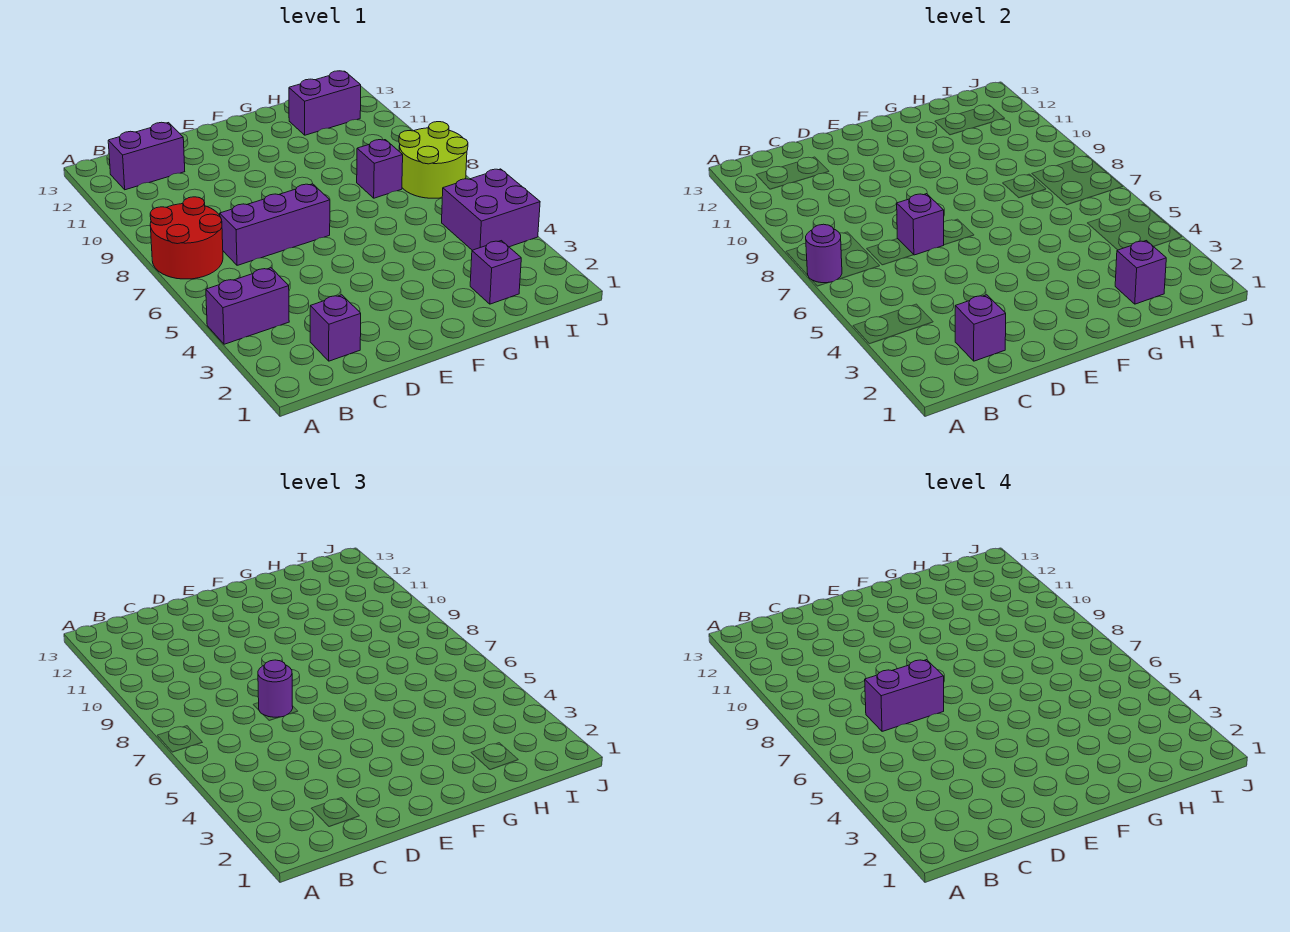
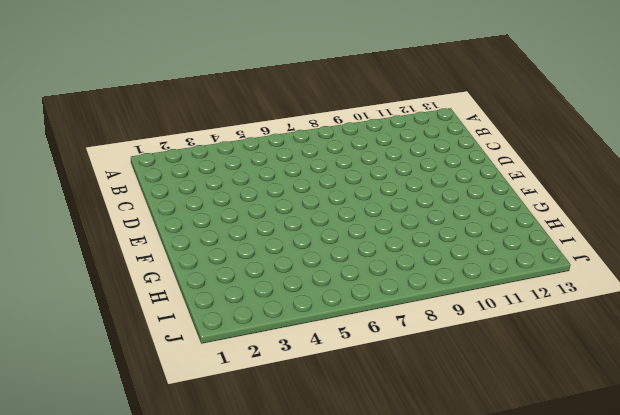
none -> purple 1x2 brick [206,268,289,344]
none -> red 2x2 round brick [150,197,223,279]
none -> purple 1x2 brick [108,122,185,190]

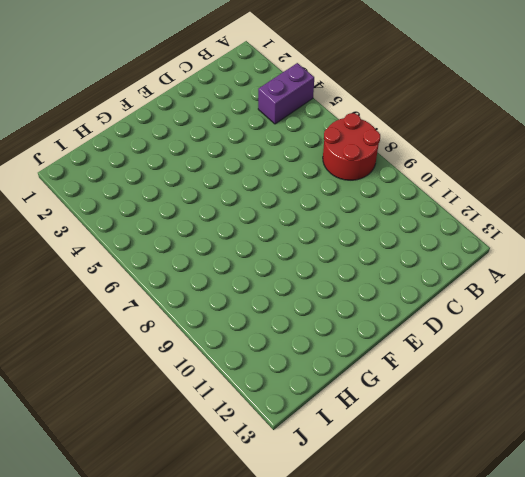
none -> purple 1x2 brick [108,122,185,190]
none -> purple 1x1 brick [310,295,361,361]
none -> purple 1x3 brick [220,184,330,265]

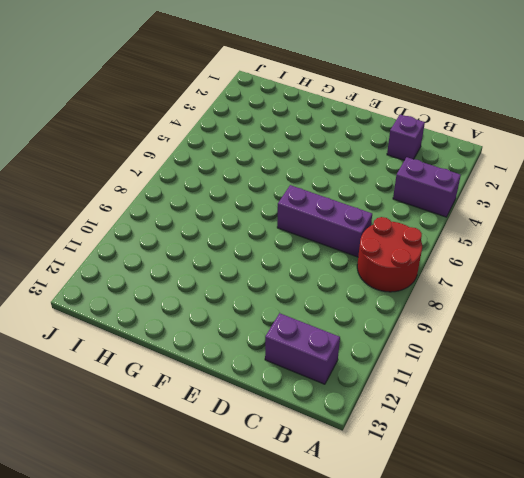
none -> purple 1x1 brick [470,241,521,304]
none -> purple 1x1 brick [357,140,403,198]
none -> purple 1x2 brick [289,71,361,135]

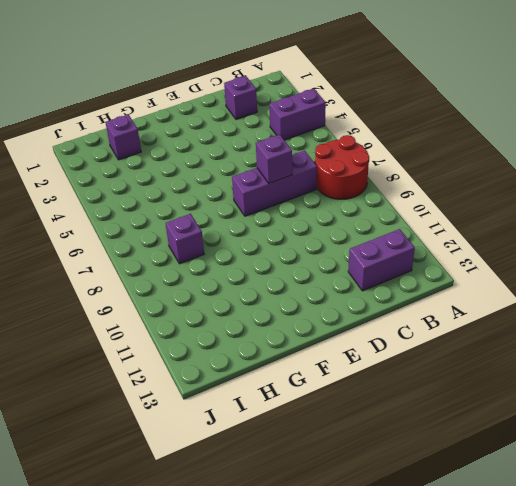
none -> purple 1x2 brick [289,71,361,135]
none -> purple 2x2 brick [442,169,540,250]
none -> lime 2x2 round brick [399,122,468,198]

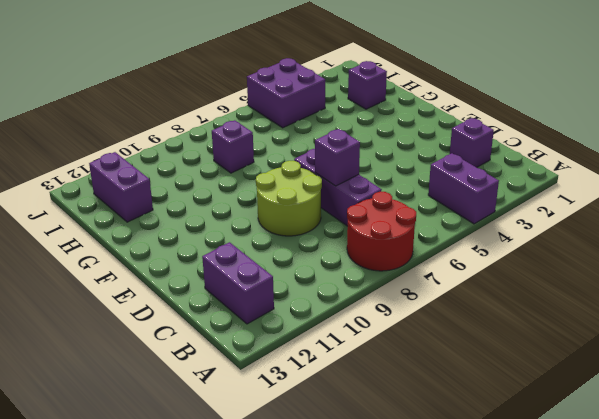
lime 2x2 round brick [256,161,322,236] -> lime 2x2 round brick moved to [399,122,468,198]
none -> purple 1x1 round brick [806,224,842,283]
none -> purple 1x1 brick [955,295,1006,361]
none -> purple 1x1 brick [1115,241,1166,304]

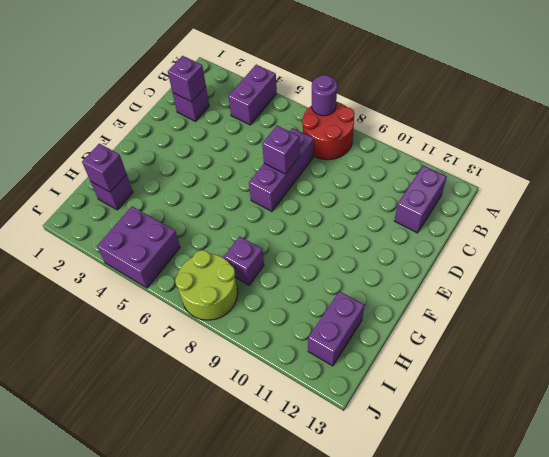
none -> purple 1x1 round brick [258,660,293,717]
none -> purple 1x2 brick [865,660,944,731]

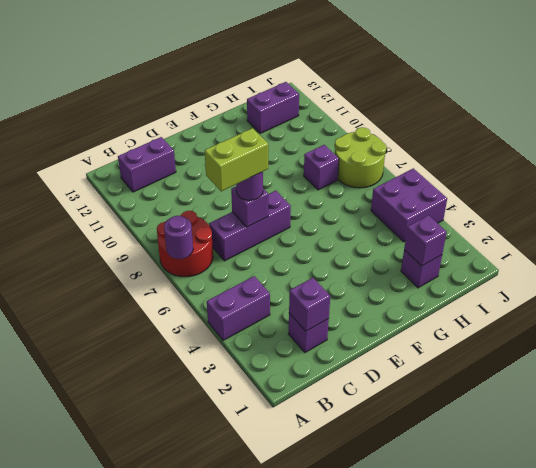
lime 1x2 brick [205,128,268,191] -> purple 1x2 brick [865,660,944,731]

